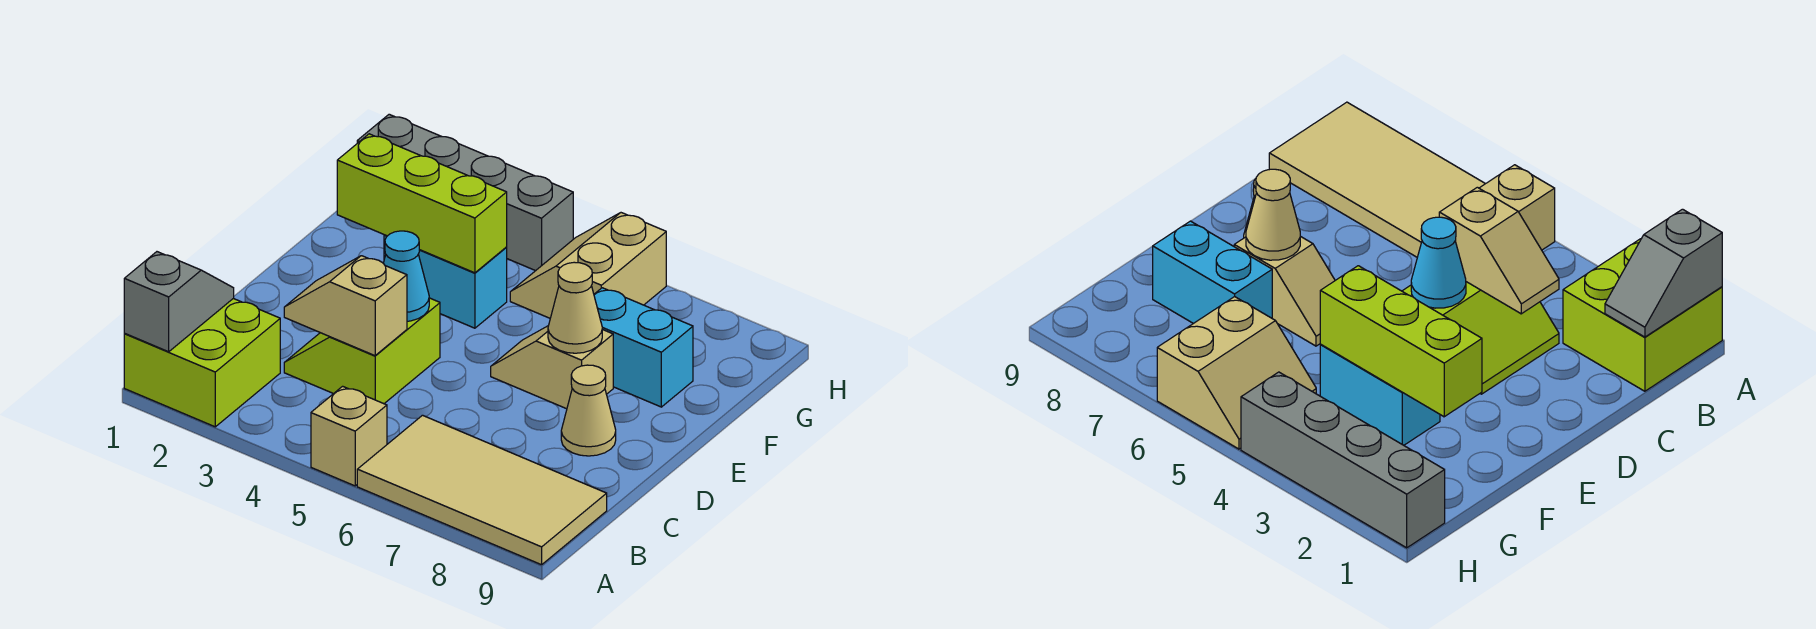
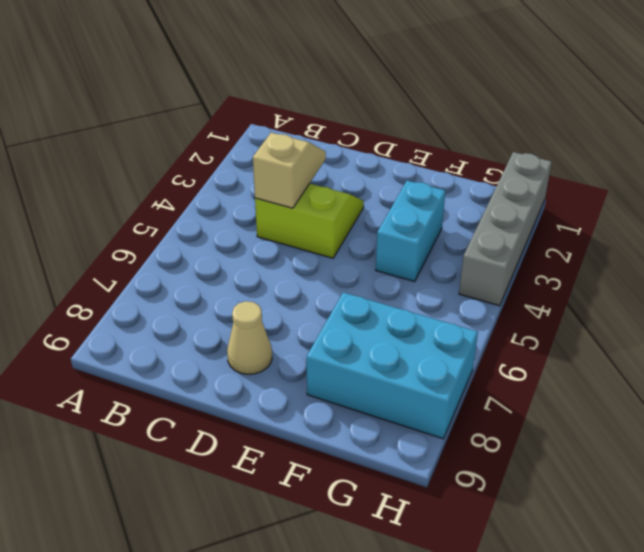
cyan 2x3 brick [307,292,478,439] -> cyan 1x2 brick [594,288,693,407]
none -> lime 2x2 brick [124,299,280,427]
none -> tan 1x1 brick [311,386,387,486]
none -> tan 2x4 tile [357,415,607,565]

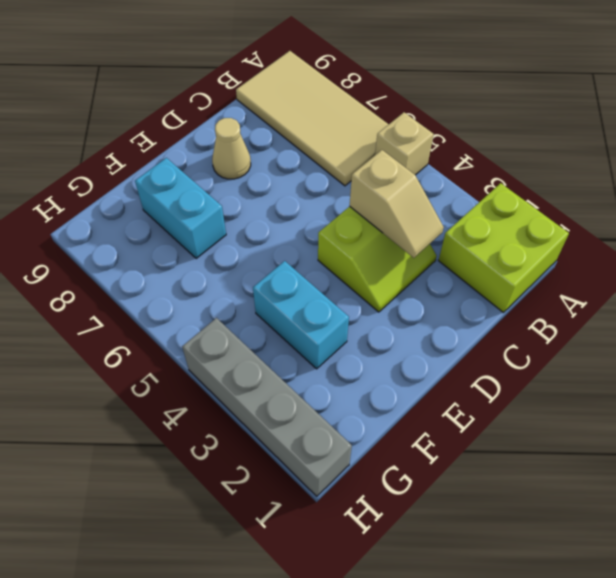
none -> tan 1x2 slope [491,326,613,409]
none -> tan 2x2 slope [510,213,666,318]
none -> grey 1x2 slope [124,252,234,352]

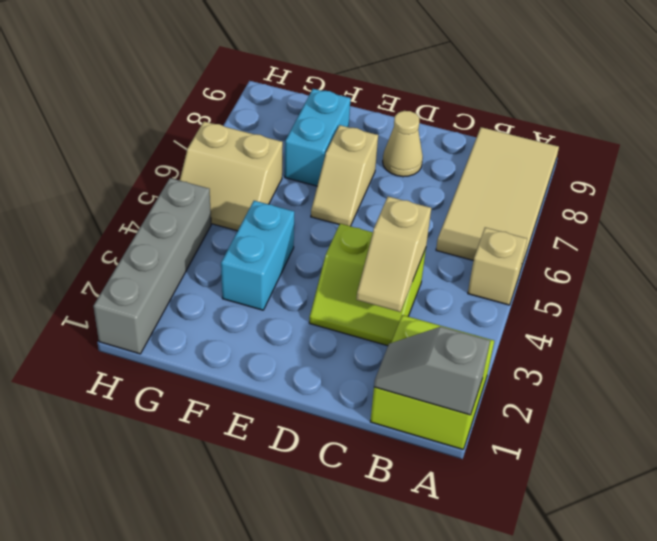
none -> cyan 1x1 cone [383,231,429,321]
none -> tan 1x1 cone [548,262,602,353]
none -> lime 1x3 brick [337,134,507,273]

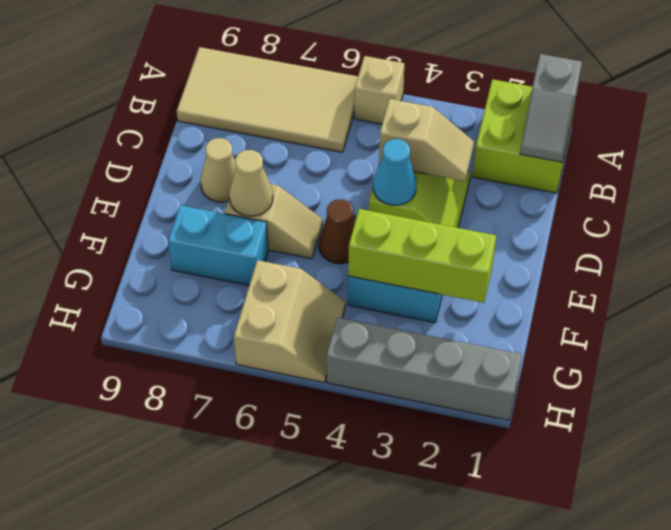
brown 1x1 cone [319,199,355,264] -> none

